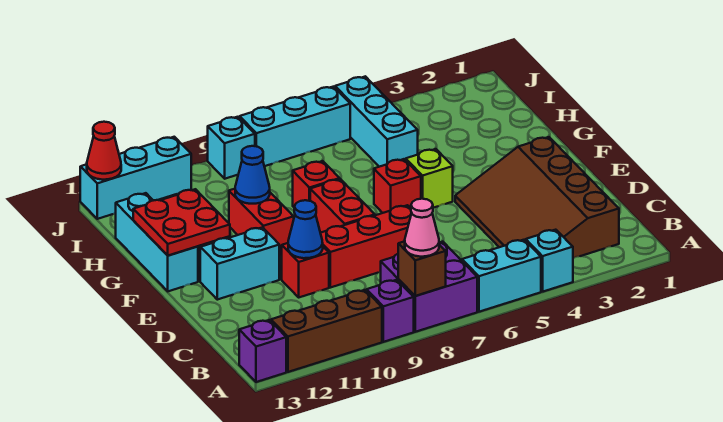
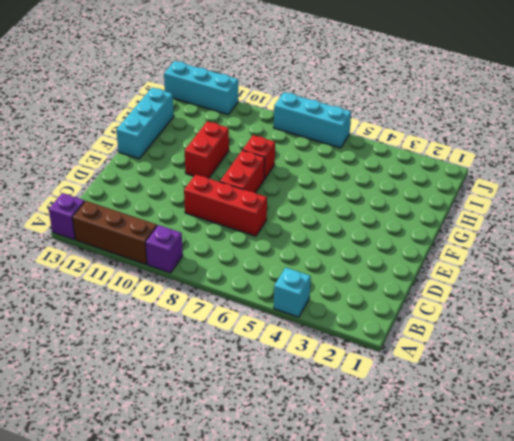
none -> cyan 1x2 brick [462,240,541,312]
none -> purple 2x2 brick [381,242,477,332]
none -> brown 3x4 slope [455,137,619,258]

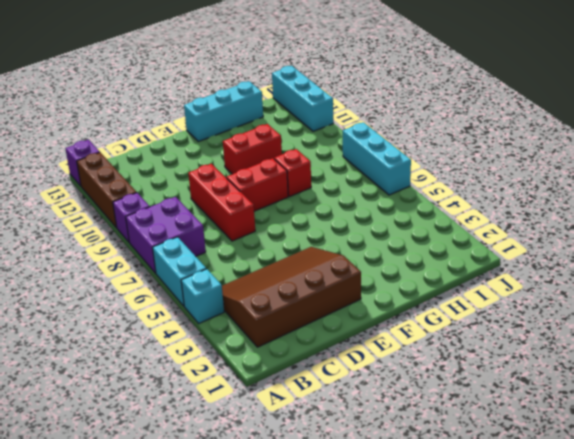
none -> red 1x1 brick [282,243,329,297]
none -> cyan 1x2 brick [200,227,279,300]
none -> lime 1x1 brick [406,149,453,208]

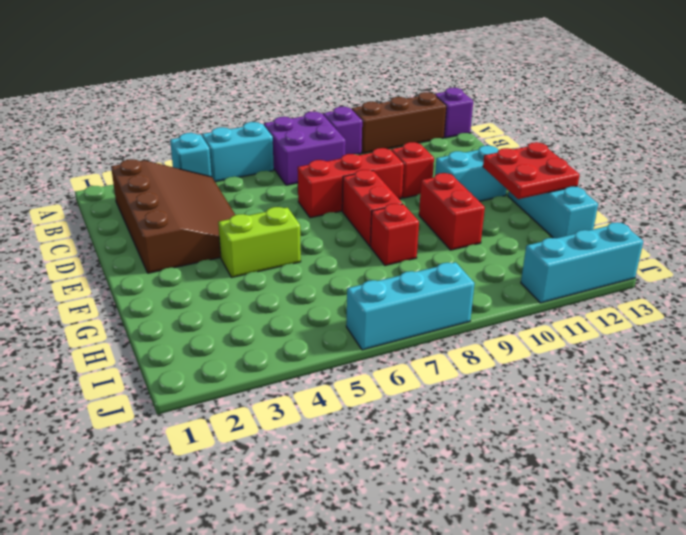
lime 1x2 brick [218,207,301,277] -> lime 1x1 brick [406,149,453,208]
none -> red 1x1 brick [374,159,421,213]
none -> cyan 1x3 brick [335,76,418,167]
none -> cyan 1x1 brick [208,117,255,179]

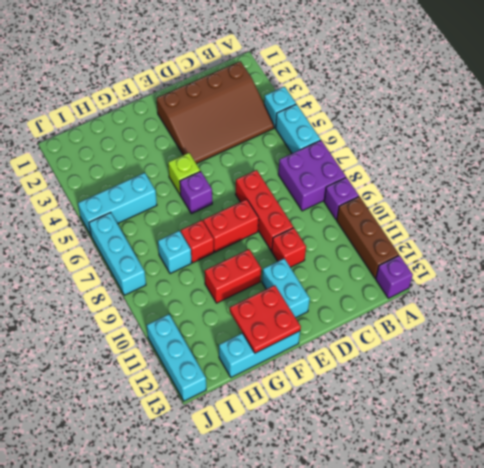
purple 1x1 brick [180,171,212,214] -> red 1x1 brick [374,159,421,213]
cyan 1x1 brick [158,231,191,274] -> cyan 1x1 brick moved to [208,117,255,179]
none -> brown 1x1 brick [398,241,446,296]
none -> blue 1x1 cone [288,200,323,258]
none -> blue 1x1 cone [235,146,270,204]

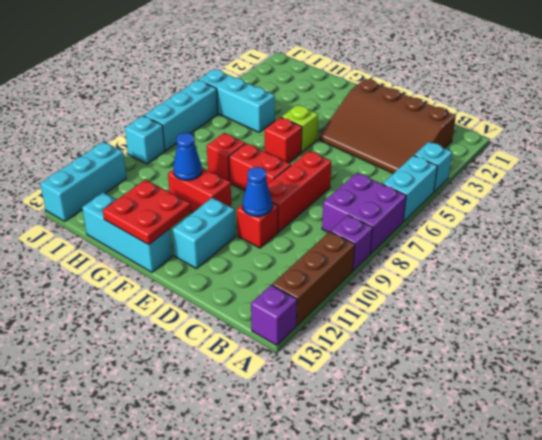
none -> brown 1x1 brick [398,241,446,296]
none -> red 1x1 cone [87,122,121,180]
none -> pink 1x1 cone [405,199,439,257]

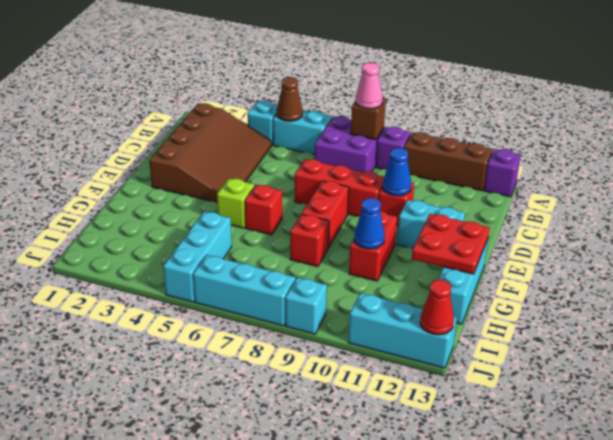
brown 1x1 cone [277,77,303,121] -> none

